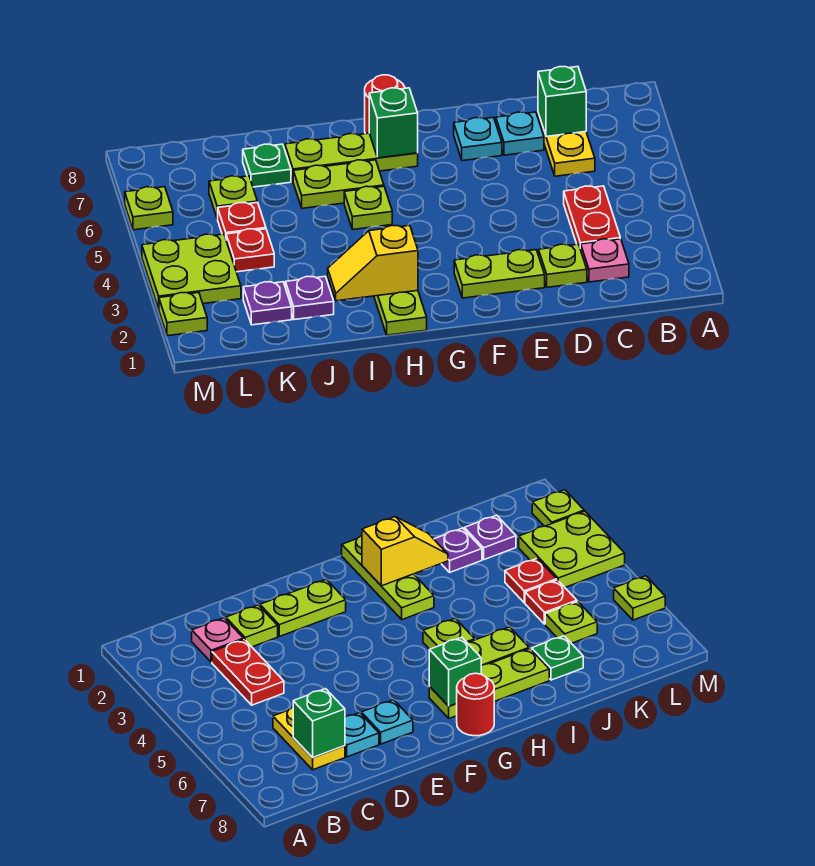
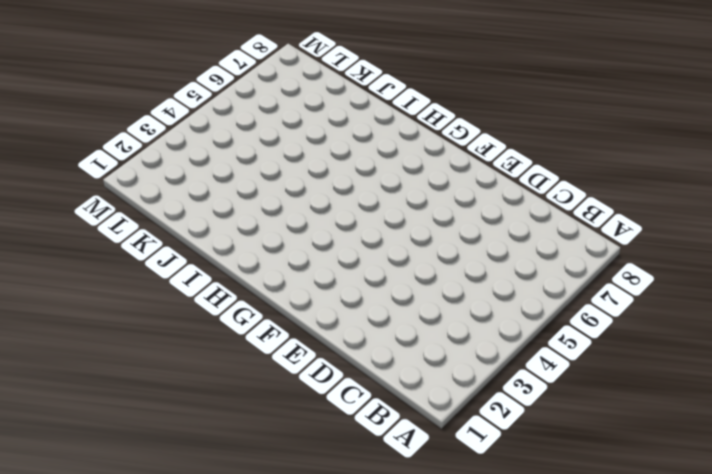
none -> pink 1x1 plate [581,239,629,282]
none -> red 1x2 plate [564,186,620,249]
none -> yellow 1x2 plate [538,113,595,176]

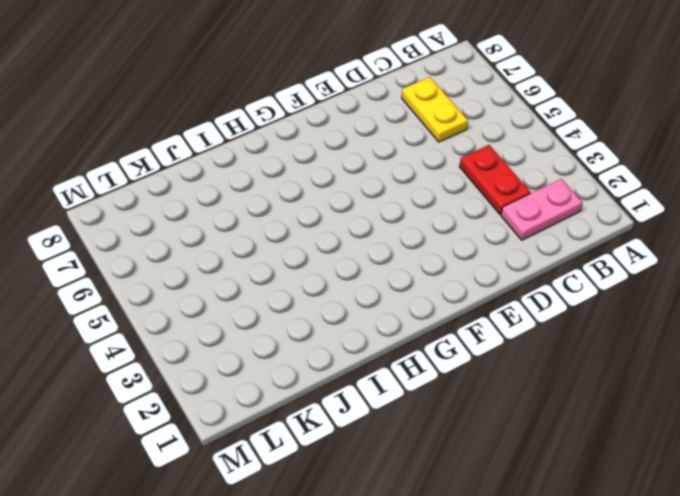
pink 1x2 plate [501,179,583,240] -> pink 1x1 plate [581,239,629,282]
none -> lime 1x1 plate [539,244,587,287]
none -> cyan 1x1 plate [496,112,544,155]
none -> lime 1x2 plate [454,250,545,298]

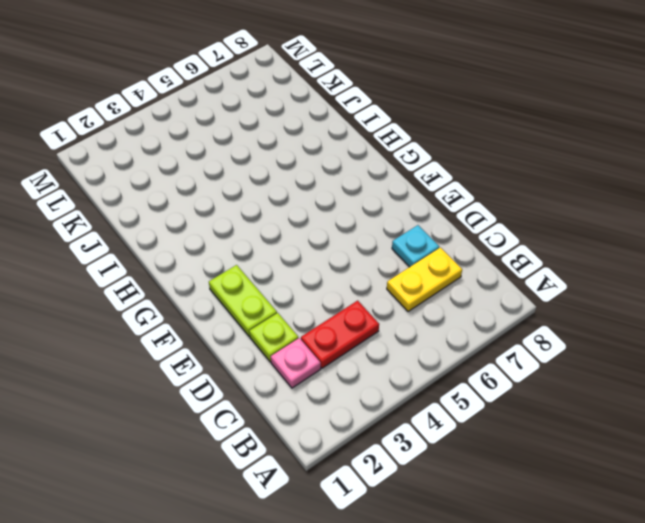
none -> cyan 1x1 plate [454,117,502,161]
none -> lime 1x3 plate [285,133,418,180]
none -> red 1x1 round brick [365,75,405,134]

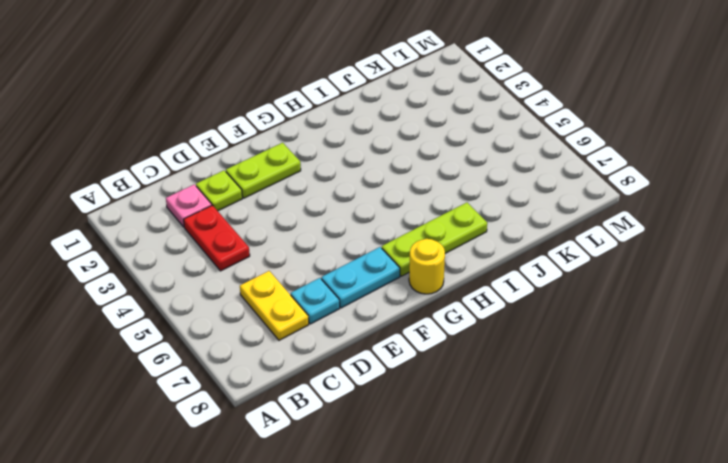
cyan 1x2 plate [321,247,400,308] -> cyan 1x1 plate [454,117,502,161]
yellow 1x1 round brick [409,239,445,294] -> red 1x1 round brick [365,75,405,134]
none -> lime 1x3 plate [374,290,427,335]
none -> lime 1x1 plate [344,186,392,229]
none -> lime 1x2 plate [293,160,384,208]

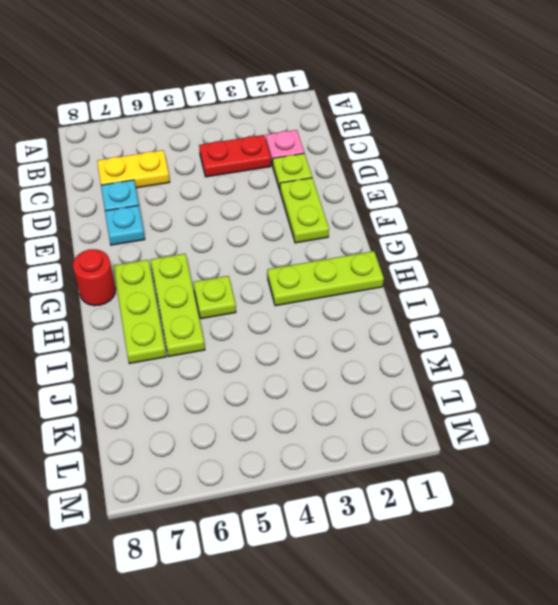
lime 1x3 plate [151,254,205,357] -> lime 1x2 plate [293,160,384,208]
none -> purple 1x1 plate [285,276,334,320]
none -> green 1x1 plate [243,144,291,187]
none -> purple 1x1 plate [243,282,292,325]

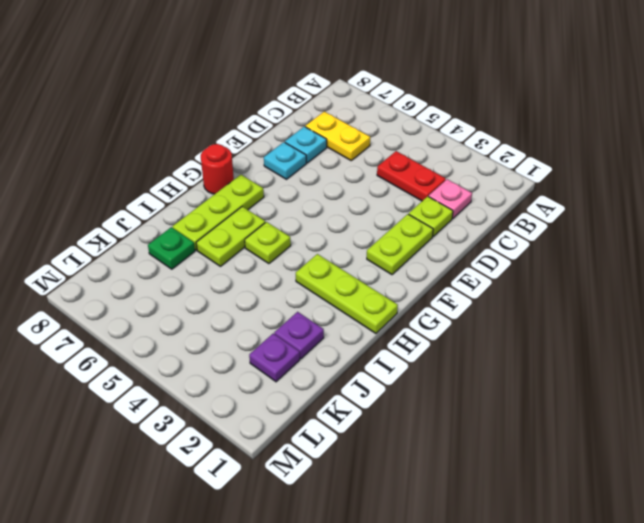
none -> red 1x1 plate [226,229,274,272]
none -> red 1x1 plate [218,202,266,238]
none -> lime 1x1 plate [209,176,257,219]

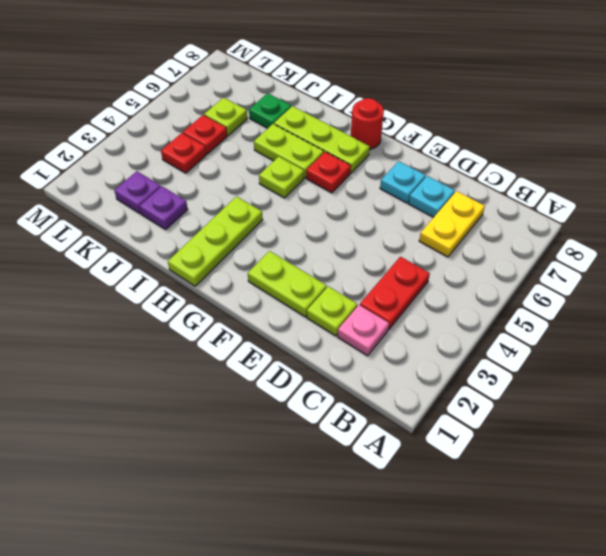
red 1x1 plate [306,152,351,193] -> none
none -> lime 2x2 plate [142,234,241,309]
none -> lime 1x1 plate [159,292,207,336]
none -> lime 1x1 plate [125,187,173,230]

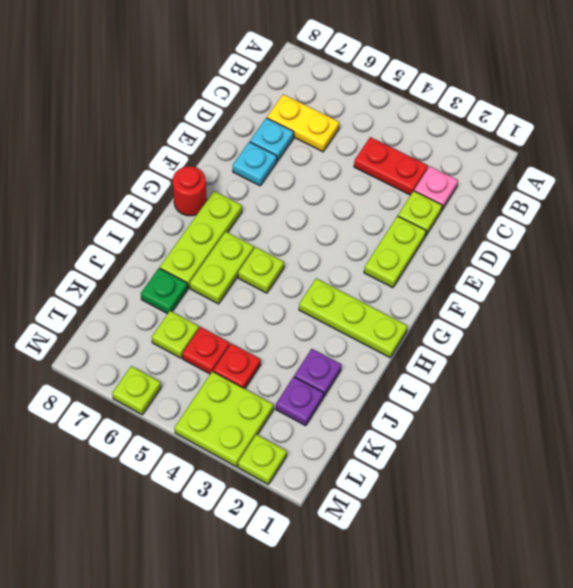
none -> green 1x1 brick [538,67,586,137]
none -> green 1x1 brick [369,88,418,158]
none -> yellow 1x2 slope [328,225,418,301]

